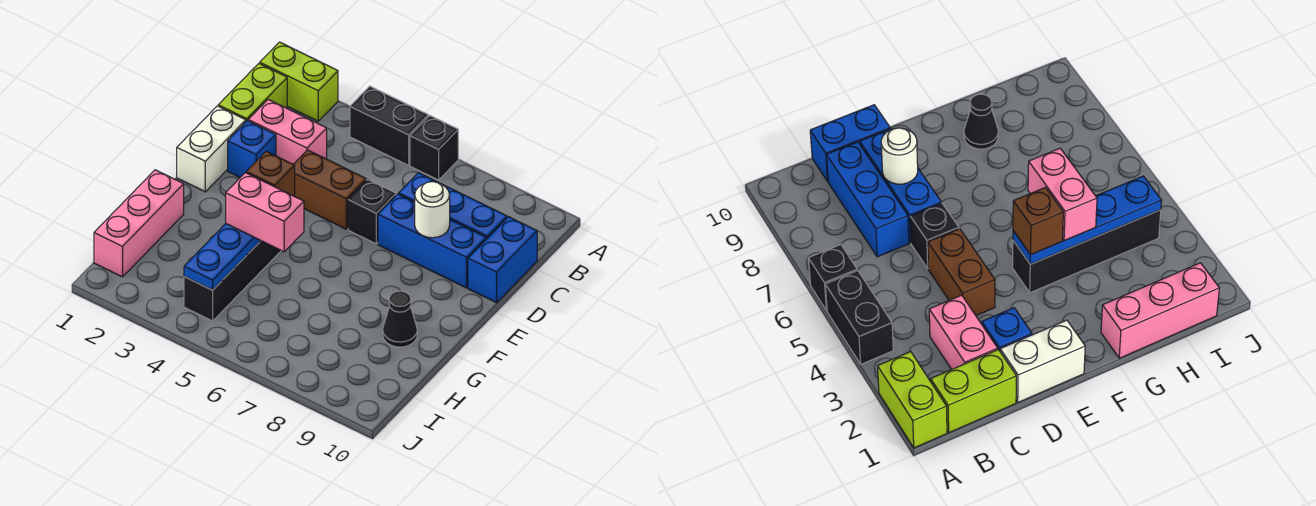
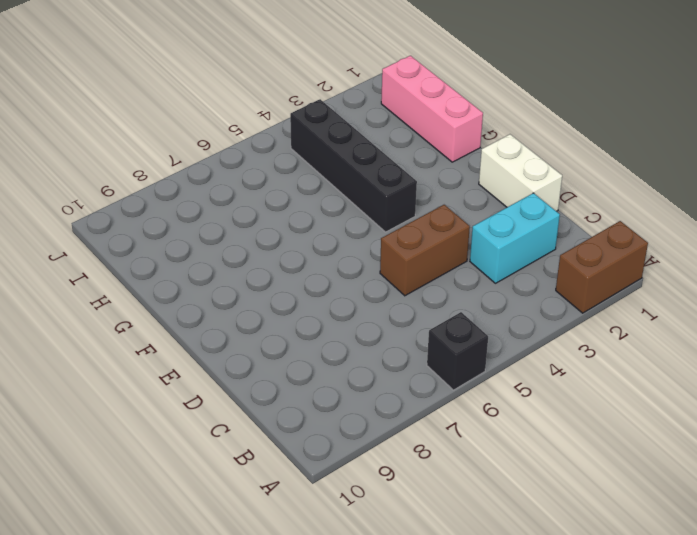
brown 1x2 brick [556,221,648,313] -> lime 1x2 brick [260,42,338,121]
cyan 1x2 brick [470,193,560,283] -> pink 1x2 brick [248,99,327,164]
none -> black 1x2 brick [350,86,428,165]
none -> lime 1x2 brick [218,63,287,121]
none -> blue 1x3 brick [399,173,507,239]

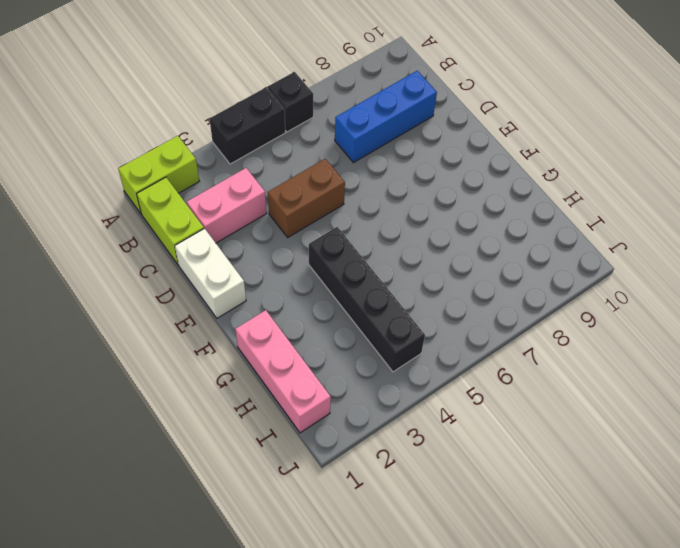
none -> blue 1x2 brick [468,217,537,303]
none -> blue 1x1 brick [228,121,276,177]
none -> black 1x1 brick [348,179,396,244]

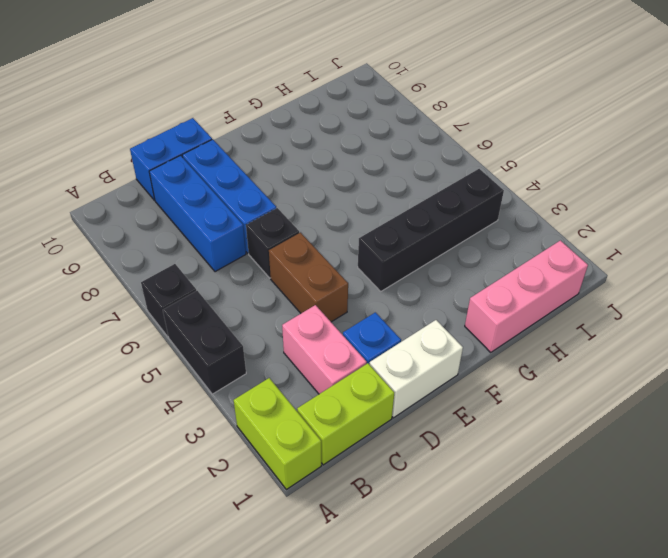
none -> black 1x1 cone [383,291,417,347]
none -> white 1x1 round brick [415,182,450,238]
none -> blue 1x4 plate [184,224,261,290]

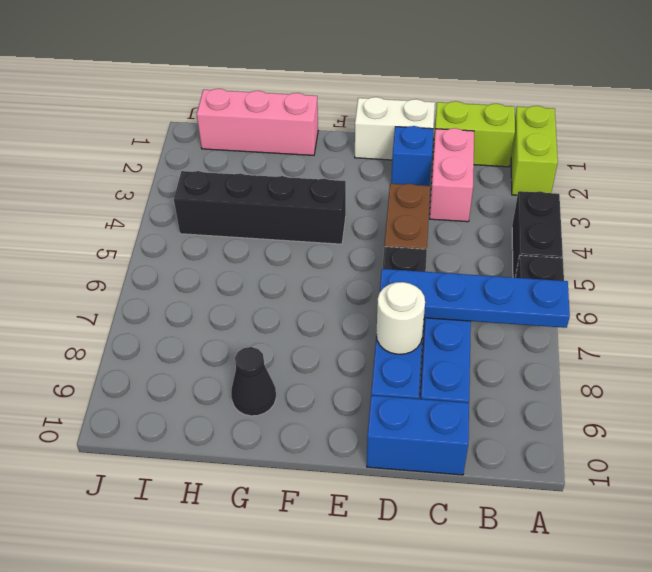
blue 1x4 plate [380,269,570,328] -> blue 1x4 plate moved to [184,224,261,290]
none -> brown 1x1 brick [246,151,295,196]
none -> pink 1x2 brick [226,173,304,252]

